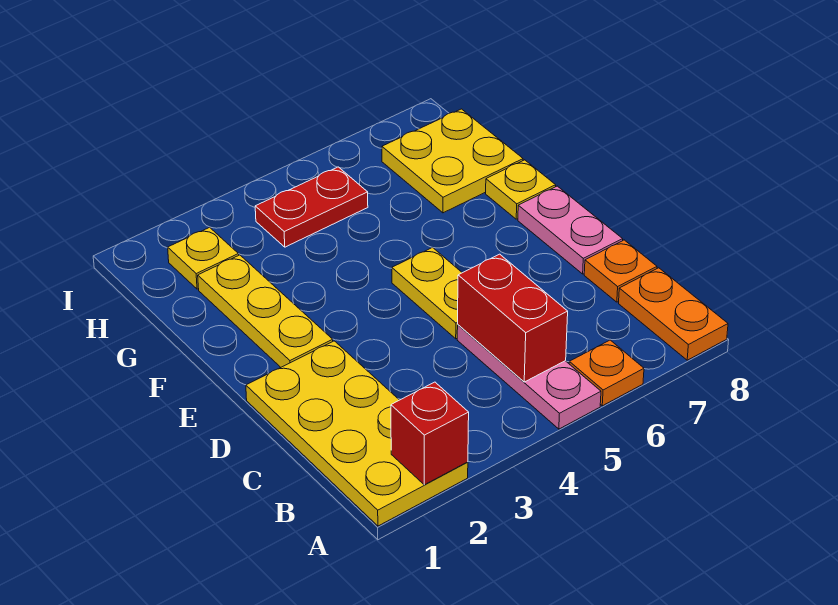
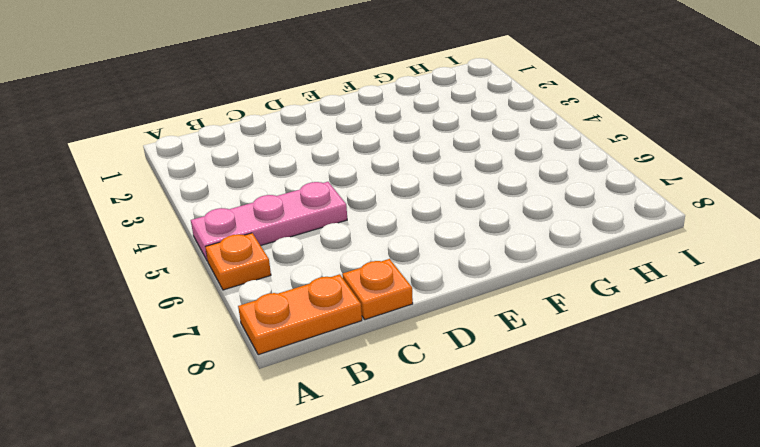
none -> yellow 2x4 plate [246,341,468,526]
none -> yellow 1x2 plate [392,247,462,339]
none -> pink 1x2 plate [518,186,623,274]

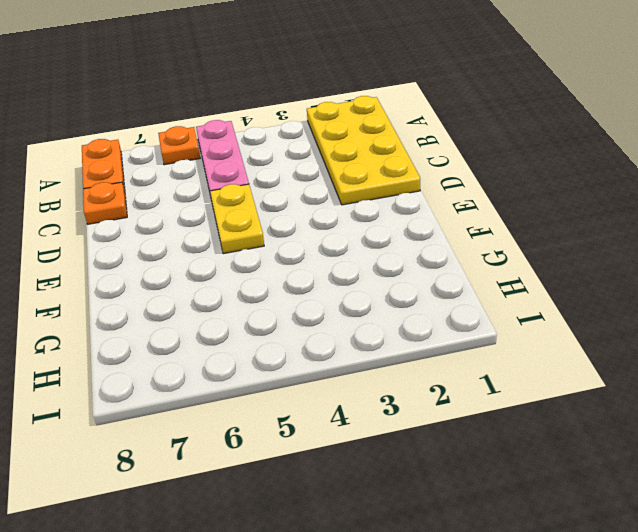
none -> pink 1x2 plate [518,186,623,274]
none -> yellow 1x3 plate [198,255,333,367]
none -> yellow 1x1 plate [486,160,556,219]

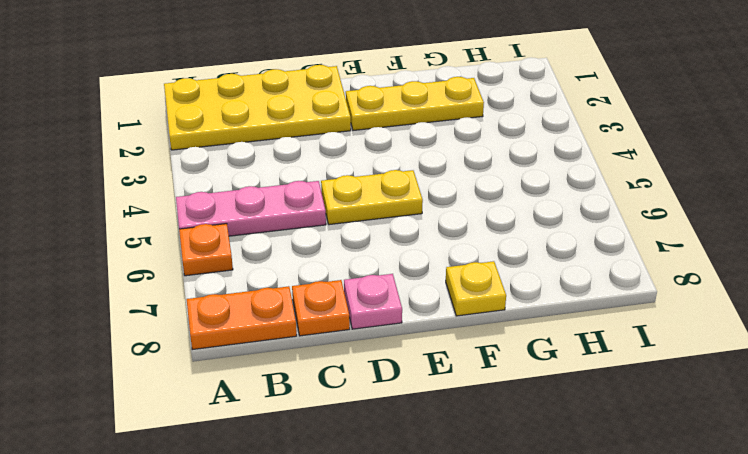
pink 1x1 plate [344,274,402,329] -> pink 1x2 plate [518,186,623,274]
none -> yellow 2x2 plate [382,109,523,213]
none -> yellow 1x1 plate [168,227,239,289]
none -> red 1x2 plate [255,167,368,247]

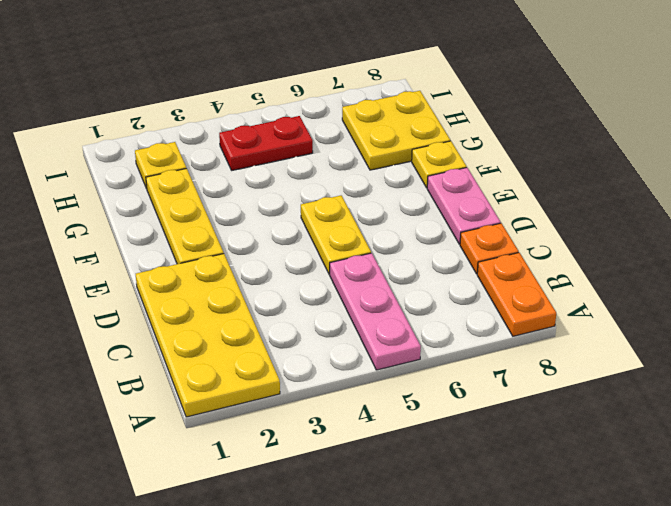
none -> orange 1x1 plate [569,340,644,406]
none -> red 1x1 brick [391,382,469,485]
none -> red 1x2 brick [458,254,568,382]

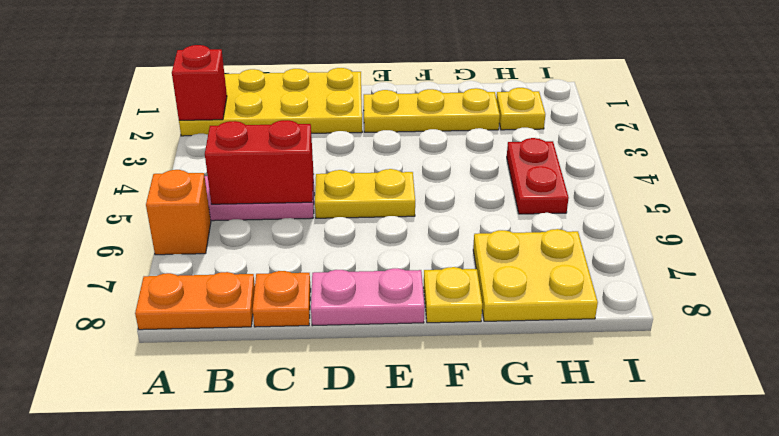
orange 1x1 brick [146,170,211,255] -> orange 1x1 plate [569,340,644,406]

